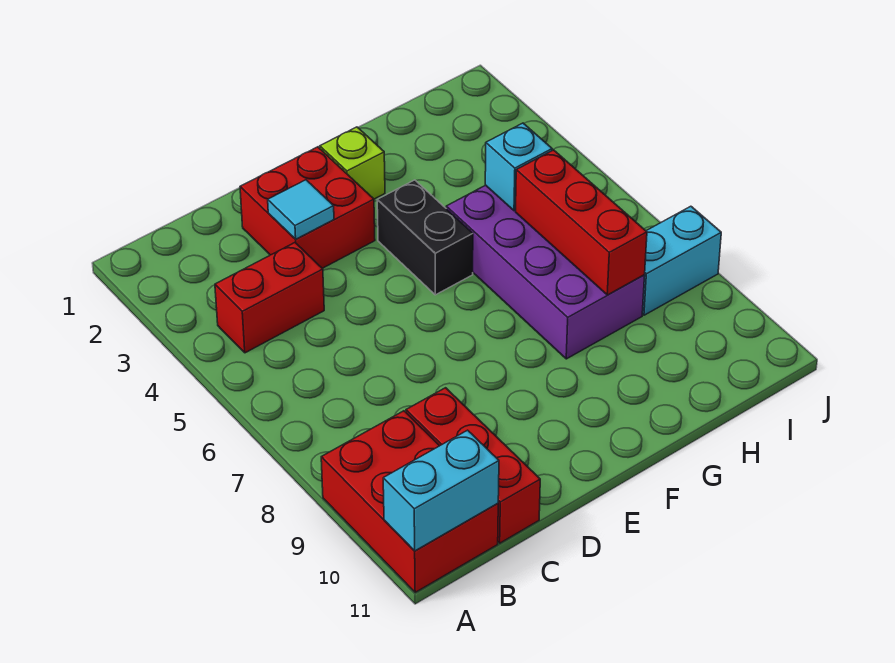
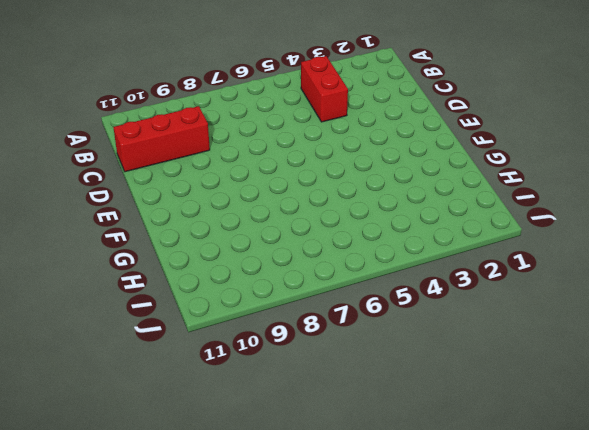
none -> red 2x3 brick [321,411,498,592]
none -> red 2x2 brick [240,147,375,268]
none -> lime 1x1 brick [320,127,385,199]

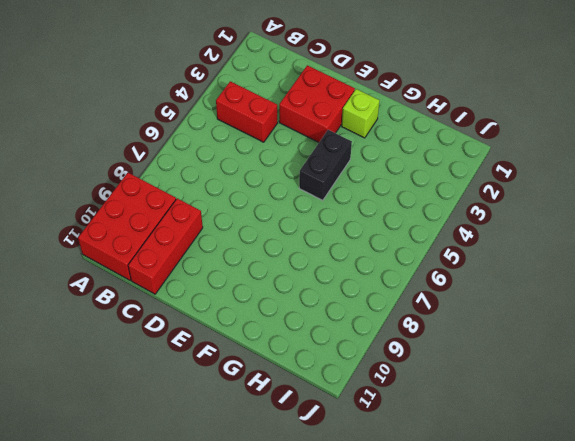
none -> purple 2x4 brick [446,185,645,359]
none -> cyan 1x2 brick [642,206,721,315]
none -> cyan 1x2 brick [383,430,499,551]

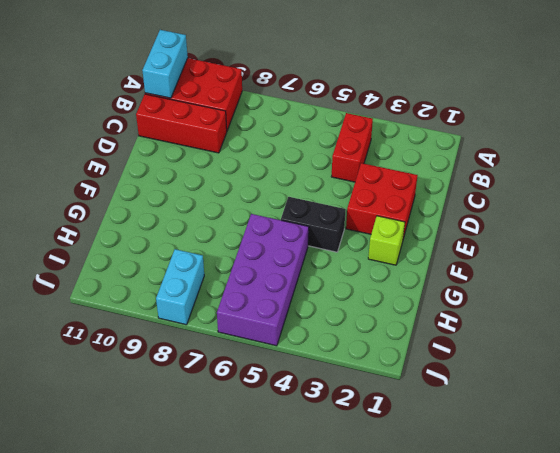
purple 2x4 brick [217,214,309,346] -> purple 2x4 brick turned to [446,185,645,359]
none -> cyan 1x1 tile [268,180,334,239]
none -> cyan 1x1 brick [485,123,552,211]
none -> red 1x3 brick [516,150,647,295]

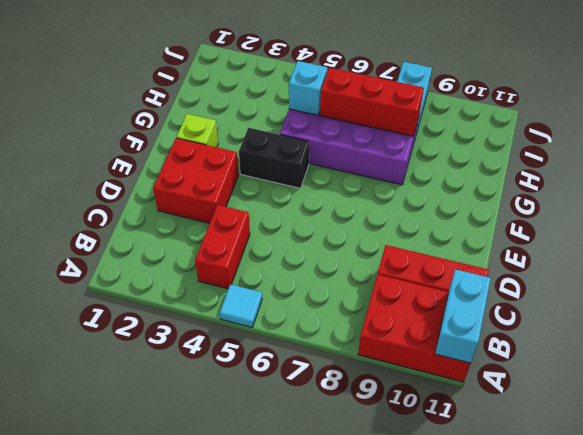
cyan 1x1 tile [220,284,262,327] -> cyan 1x1 tile moved to [268,180,334,239]

